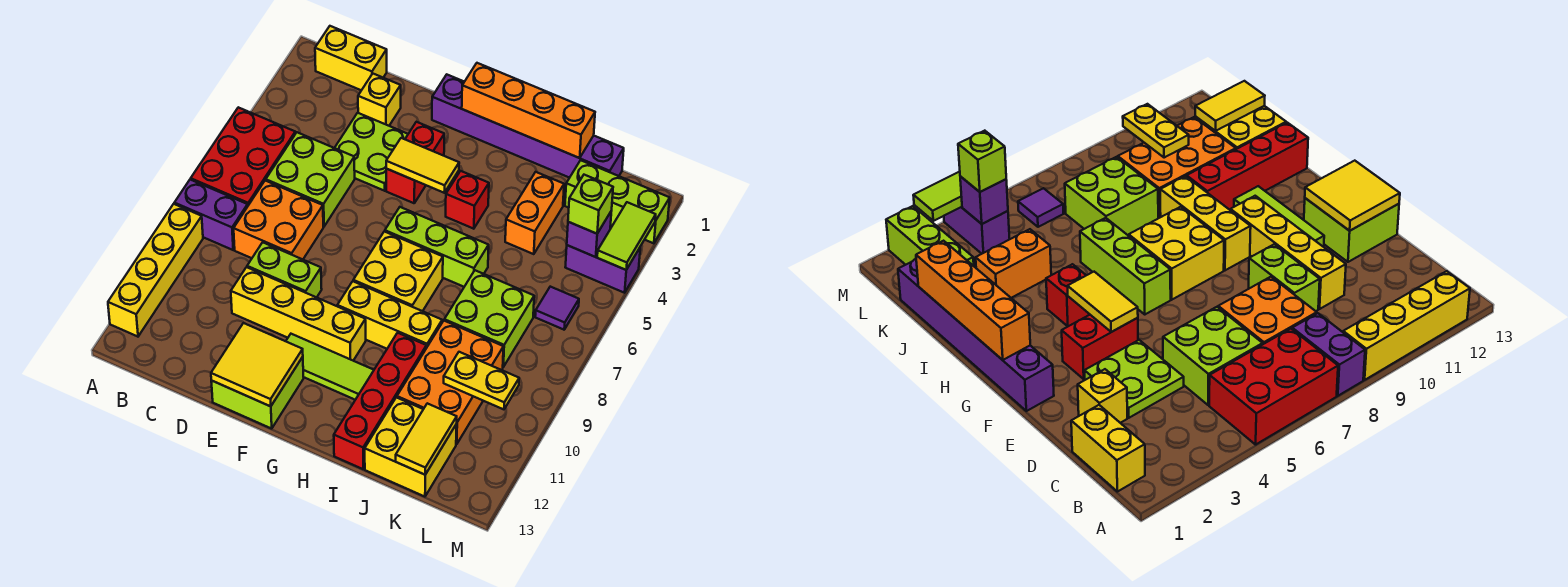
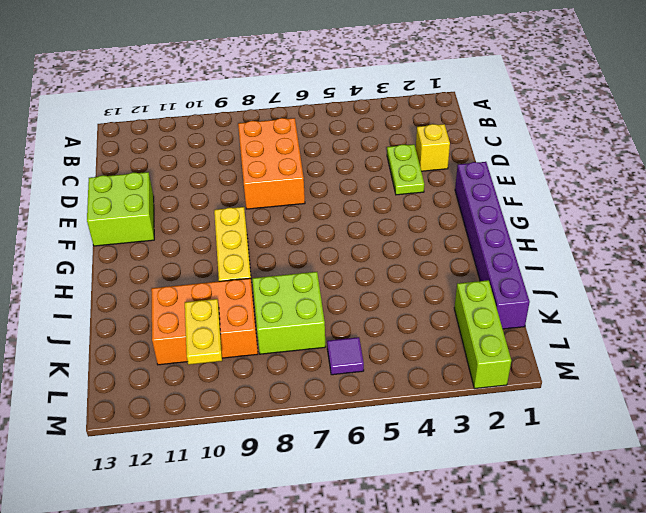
orange 2x3 brick [238,118,305,209] -> orange 2x2 brick [234,180,323,259]
lime 1x2 plate [387,144,424,195] -> lime 2x2 plate [335,113,408,191]
none -> red 2x3 brick [191,107,295,205]
none -> purple 1x2 brick [174,179,248,250]
none -> yellow 1x4 brick [108,204,203,337]
none -> yellow 1x2 brick [315,26,387,90]

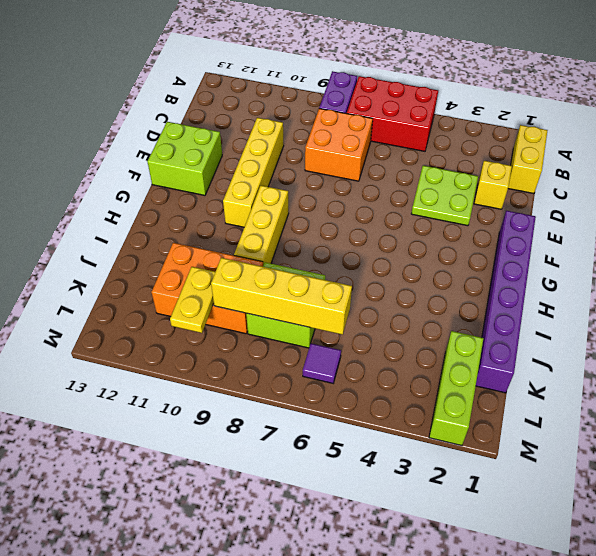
yellow 1x4 brick [211,258,352,335] -> yellow 1x4 brick moved to [108,204,203,337]
none -> lime 2x2 brick [266,132,355,227]
none -> lime 1x2 brick [247,242,322,297]
none -> red 1x2 brick [386,122,444,203]
none -> lime 1x3 tile [286,334,374,400]

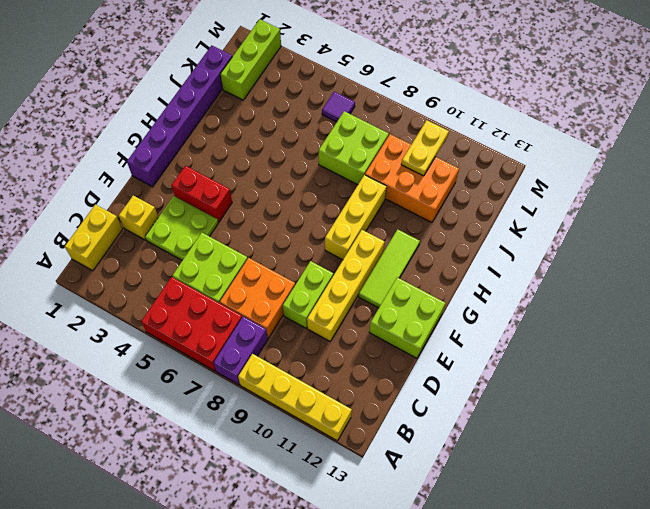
none -> lime 1x3 brick [385,207,489,287]
none -> yellow 2x2 brick [353,231,443,311]
none -> red 1x1 brick [446,171,489,229]
none -> red 1x4 brick [334,333,426,469]

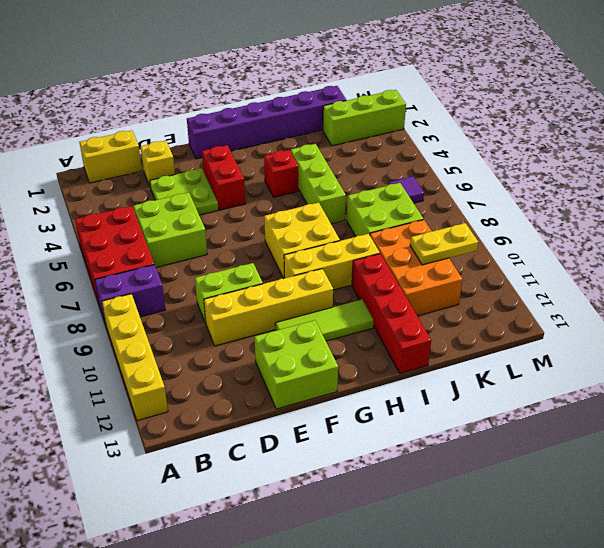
lime 1x3 brick [291,144,346,224] -> lime 1x3 brick turned to [385,207,489,287]
none -> orange 2x2 brick [234,180,323,259]
none -> orange 1x2 brick [505,172,564,254]
none -> yellow 2x2 brick [365,397,457,497]
none -> purple 1x2 brick [565,245,640,293]

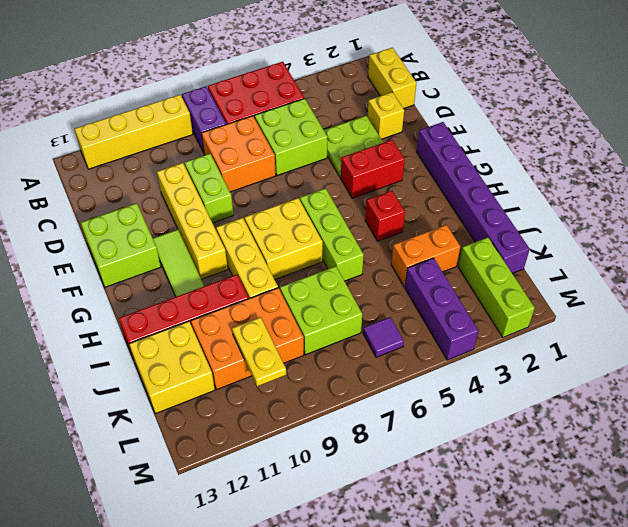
purple 1x3 brick [405,258,478,360] -> purple 1x2 brick [565,245,640,293]
none -> yellow 2x2 tile [211,323,303,407]
none -> yellow 1x2 tile [386,138,459,193]
none -> orange 1x4 brick [462,63,595,158]
none -> yellow 1x2 tile [396,403,457,475]

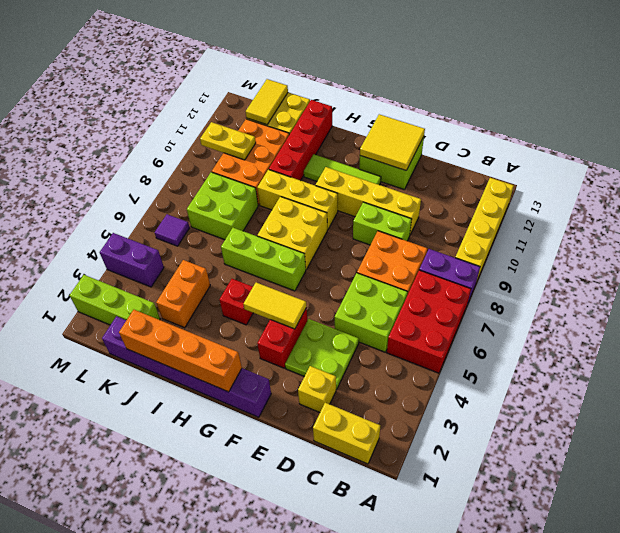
none -> purple 1x1 brick [567,212,611,257]
none -> lime 1x2 tile [597,202,656,270]
none -> lime 1x1 brick [568,175,613,234]

